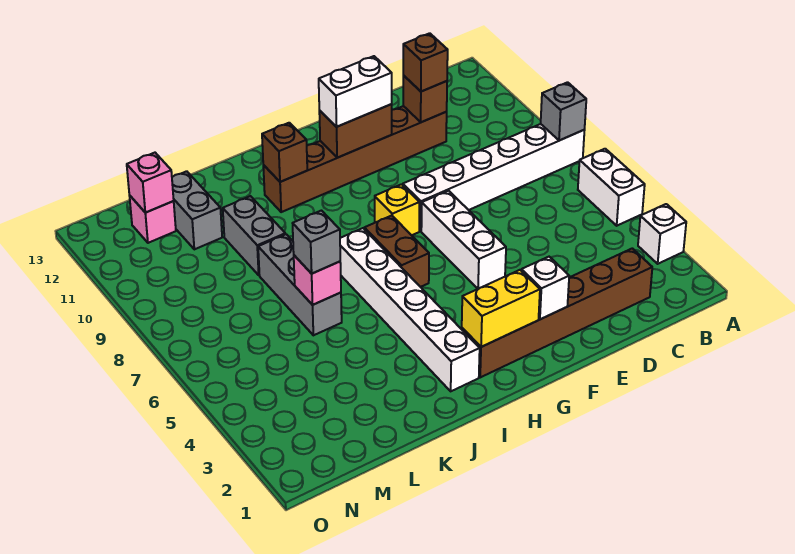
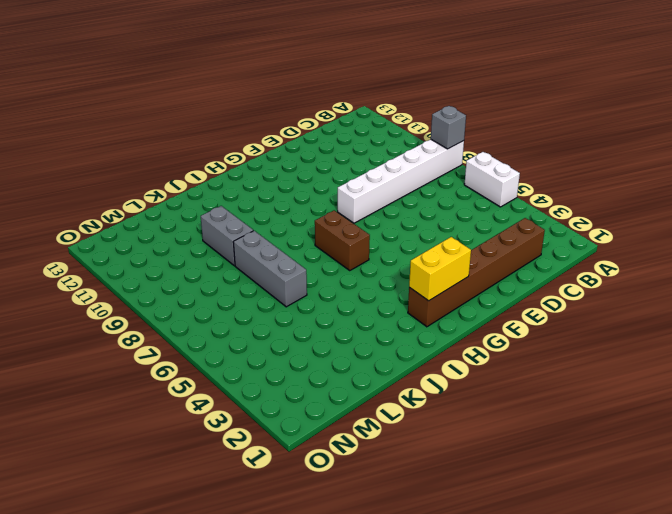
none -> white 1x1 brick [638,204,686,264]
none -> brown 1x6 brick [263,106,447,212]
none -> white 1x3 brick [421,191,506,289]

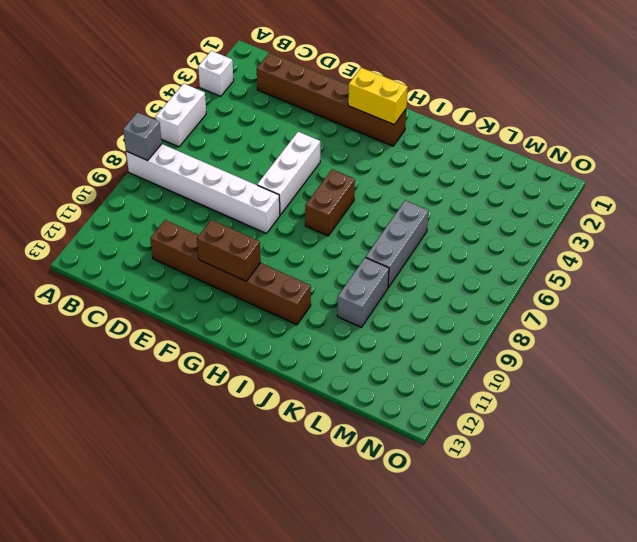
none -> yellow 1x1 brick [375,184,419,235]
none -> white 1x6 brick [340,228,480,391]
none -> grey 1x2 brick [172,171,222,249]

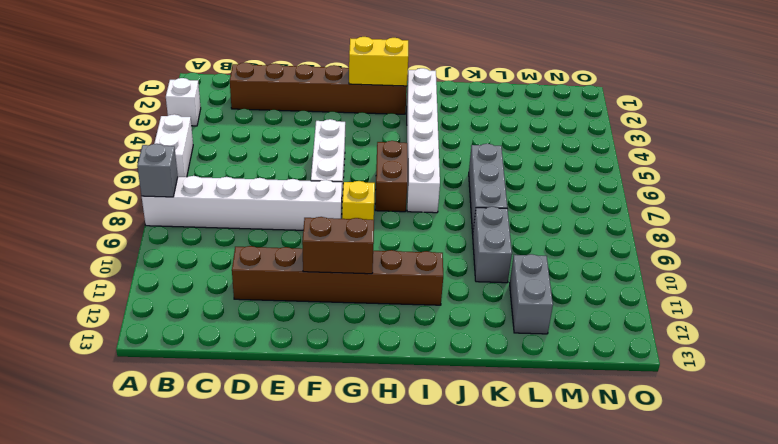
none -> pink 1x1 brick [129,195,176,243]
none -> brown 1x1 brick [403,76,447,122]
none -> white 1x1 brick [521,257,569,319]

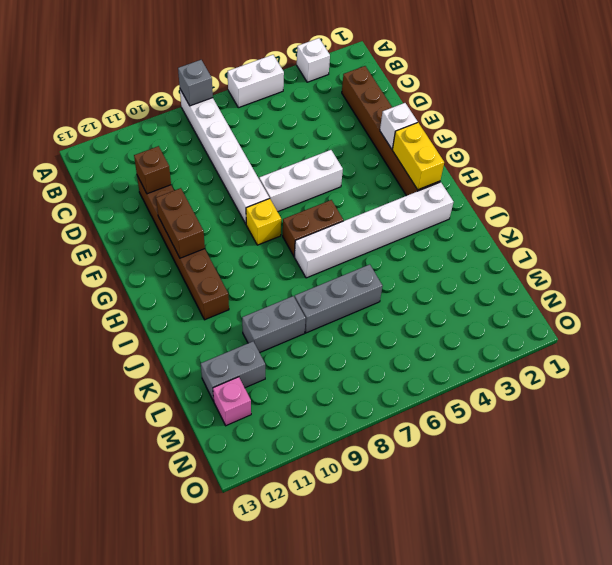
none -> brown 1x1 brick [262,123,307,182]
none -> pink 1x1 brick [294,255,341,305]
none -> pink 1x1 brick [127,153,174,213]

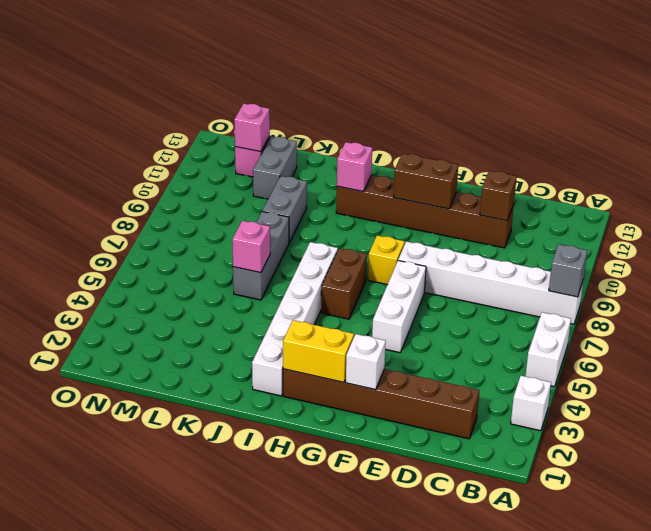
pink 1x1 brick [337,142,372,192] -> brown 1x1 brick [262,123,307,182]
none -> brown 1x1 brick [403,33,448,92]
none -> white 1x2 brick [319,56,392,127]
none -> grey 1x1 brick [293,211,340,274]

